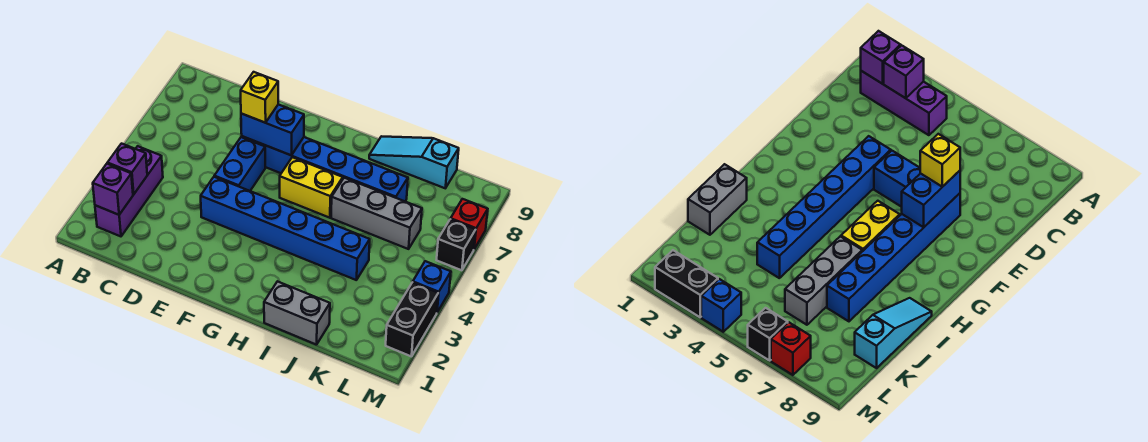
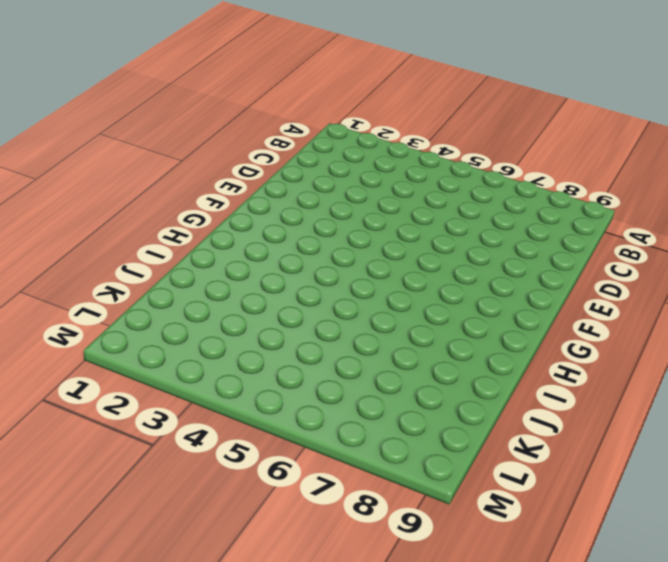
none -> purple 1x3 brick [95,146,163,236]
none -> blue 1x6 brick [201,177,370,280]
none -> blue 1x2 brick [214,137,265,191]

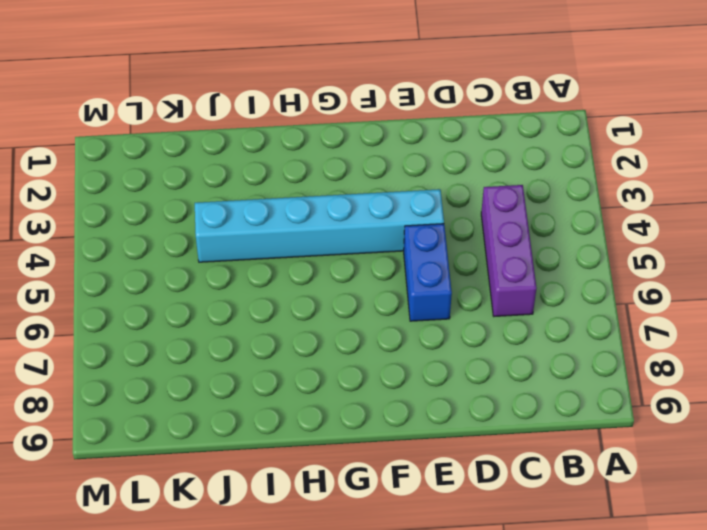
purple 1x3 brick [481,185,536,316] -> purple 1x3 brick moved to [95,146,163,236]
cyan 1x6 brick [195,189,444,262] -> blue 1x6 brick [201,177,370,280]
none -> blue 1x6 brick [242,136,408,201]
none -> yellow 1x2 brick [280,157,343,218]
none -> grey 1x2 brick [264,281,330,345]

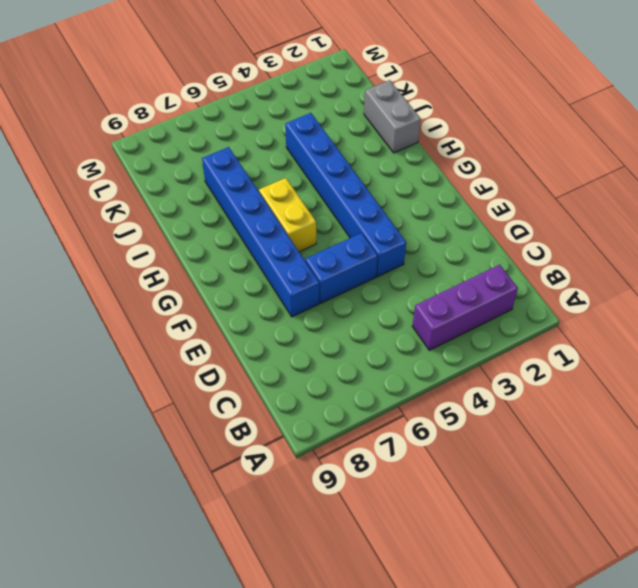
none -> grey 1x3 brick [331,178,422,249]
none -> cyan 1x3 slope [369,136,459,188]
none -> black 1x2 brick [386,282,438,357]

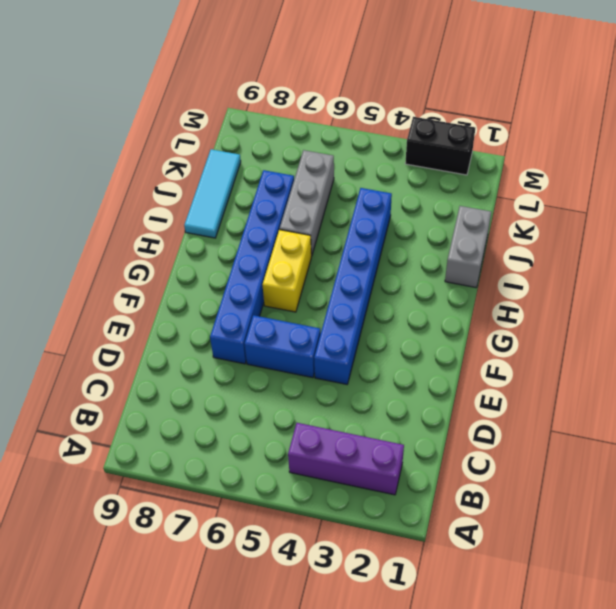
cyan 1x3 tile [184,149,241,238] -> cyan 1x3 slope [369,136,459,188]
none -> blue 1x1 brick [413,261,451,312]
none -> black 1x1 brick [437,219,476,270]
none -> red 1x1 brick [451,199,488,249]

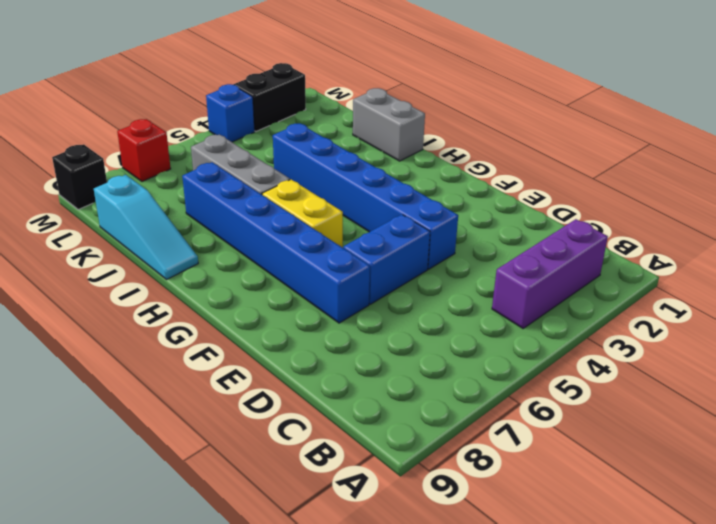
black 1x1 brick [52,144,107,209] -> black 1x1 brick moved to [437,219,476,270]
none -> purple 1x1 brick [93,164,133,215]
none -> purple 1x1 brick [108,144,147,194]
none -> blue 1x2 brick [241,104,304,155]

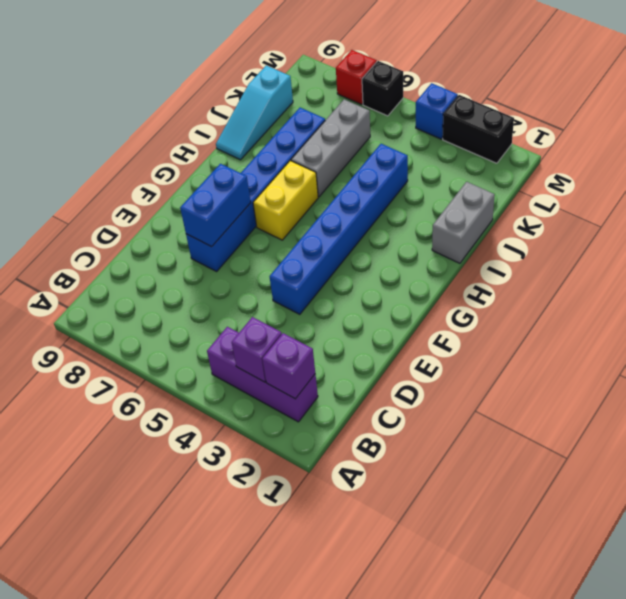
none -> blue 1x2 brick [214,137,265,191]
none -> yellow 1x1 brick [241,72,278,123]

